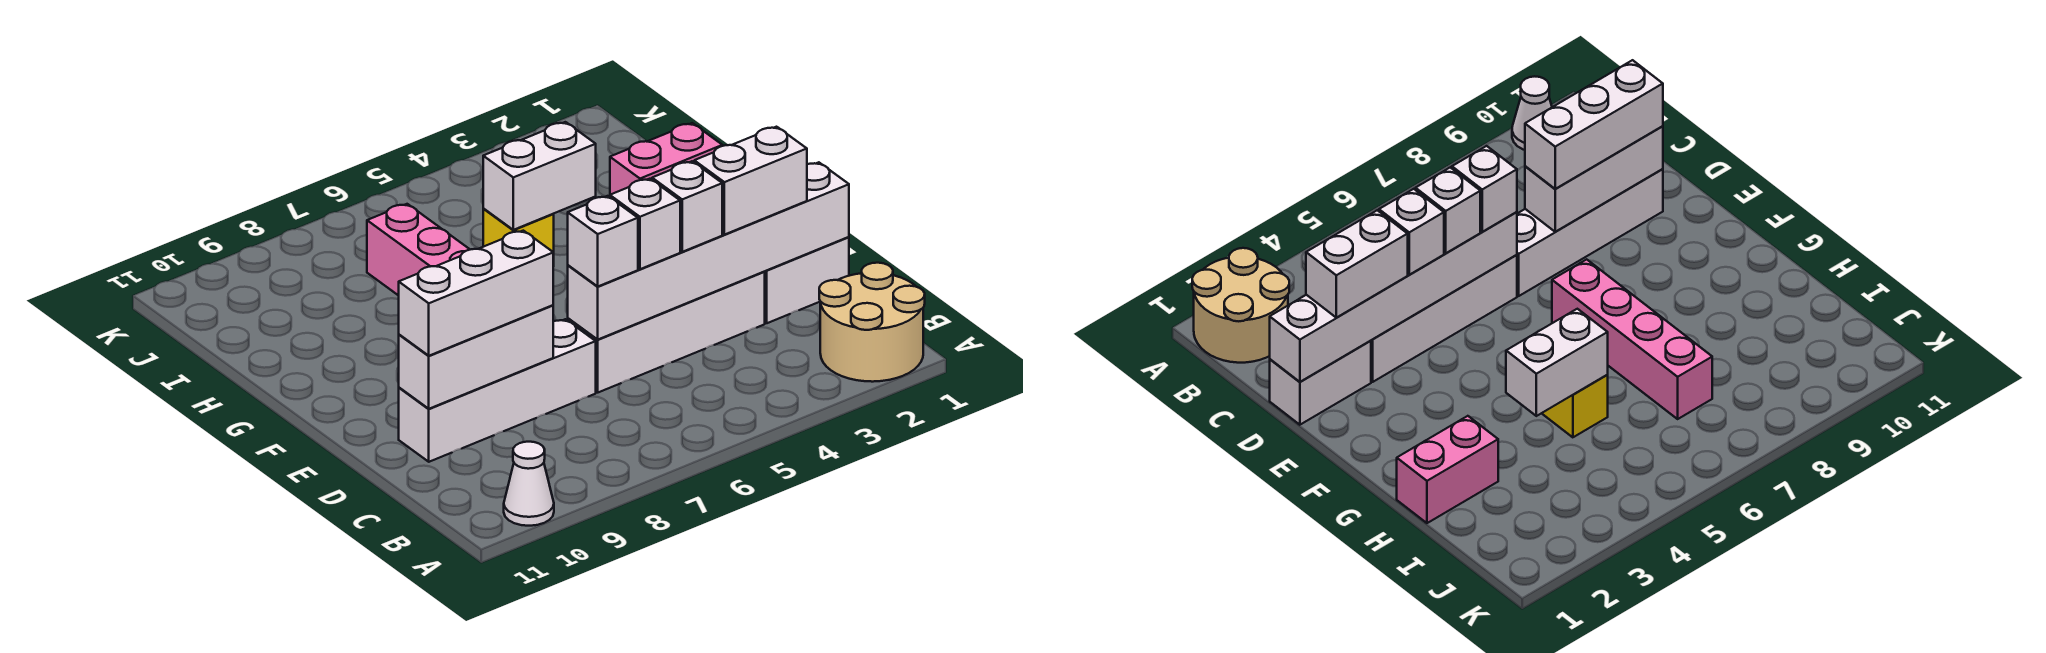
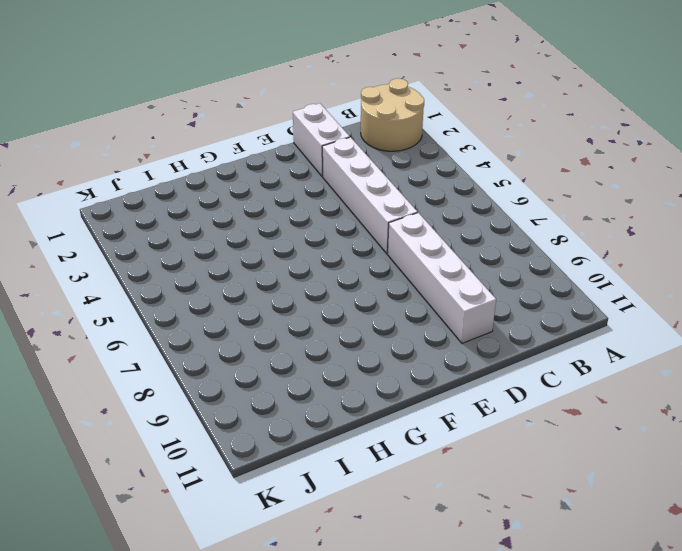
none -> white 1x1 cone [504,442,554,526]
none -> pink 1x4 brick [367,204,470,296]
none -> pink 1x2 brick [610,123,722,195]

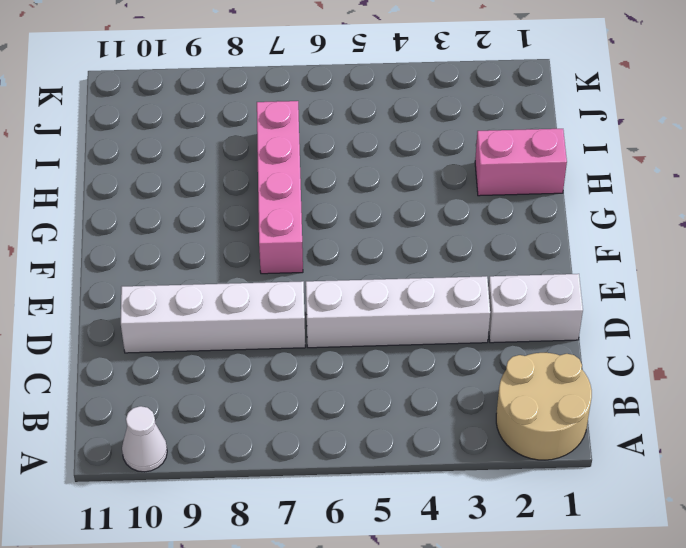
none -> yellow 1x1 brick [483,209,554,266]
none -> white 1x6 brick [568,162,849,339]
none -> white 1x3 brick [399,305,553,409]

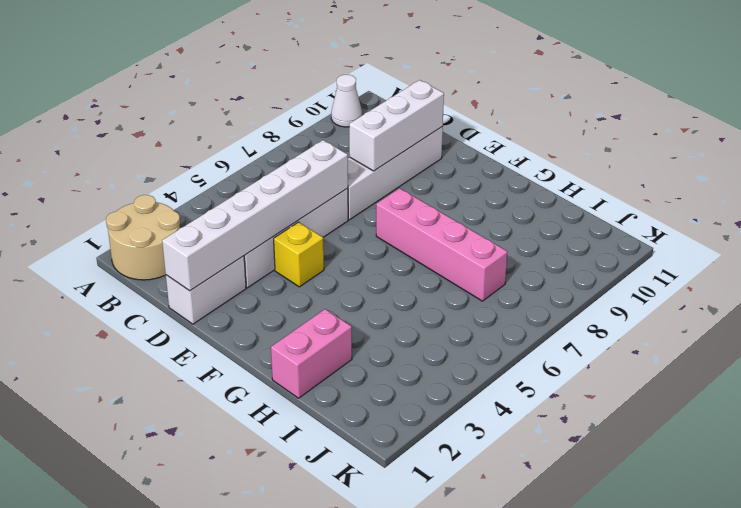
yellow 1x1 brick [274,222,324,287] -> yellow 1x1 brick moved to [483,209,554,266]
none -> white 1x2 brick [483,122,596,230]
none -> white 1x2 brick [694,127,807,235]
none -> white 1x1 brick [652,161,722,252]

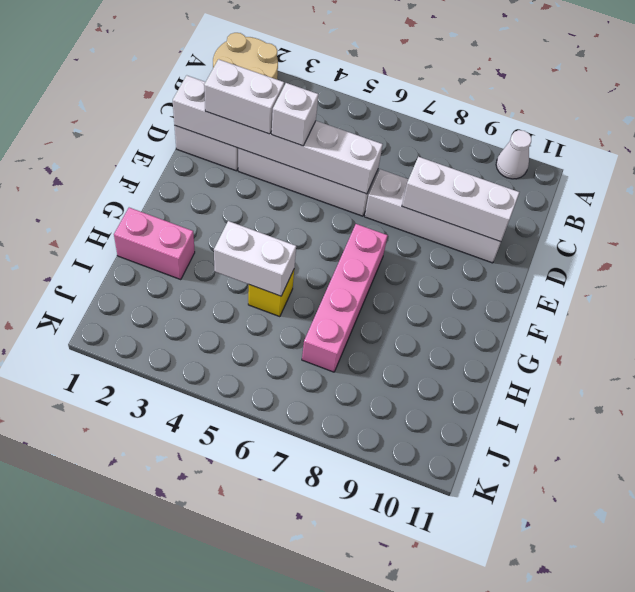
none -> white 1x1 brick [610,179,680,269]
none -> white 1x1 brick [568,196,638,286]
none -> white 1x3 brick [399,231,553,356]

